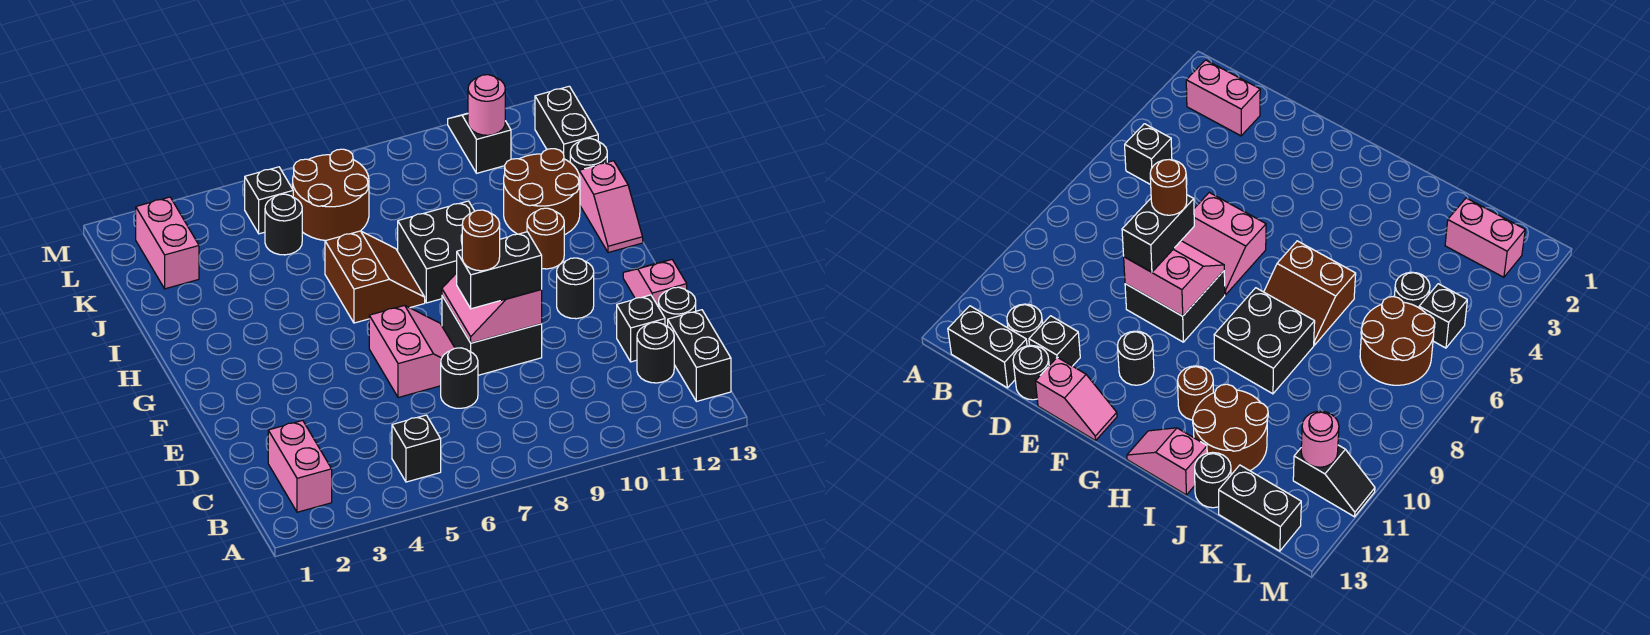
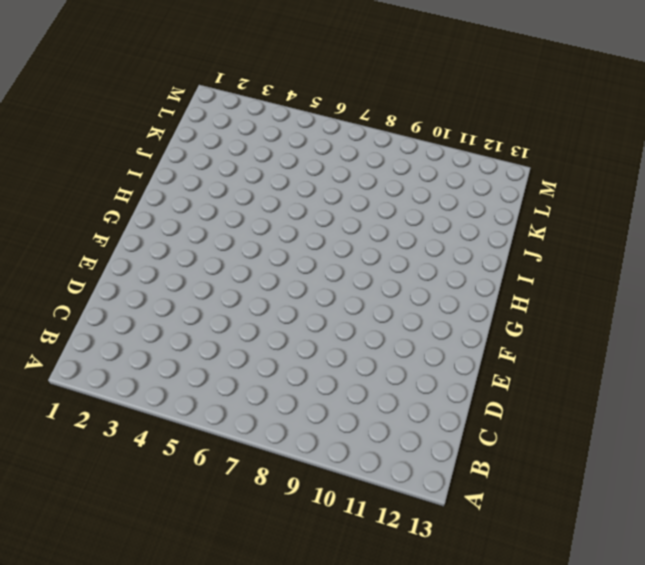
none -> pink 1x2 brick [268,420,332,512]
none -> black 1x1 brick [392,415,441,482]
none -> black 1x2 brick [668,310,731,401]

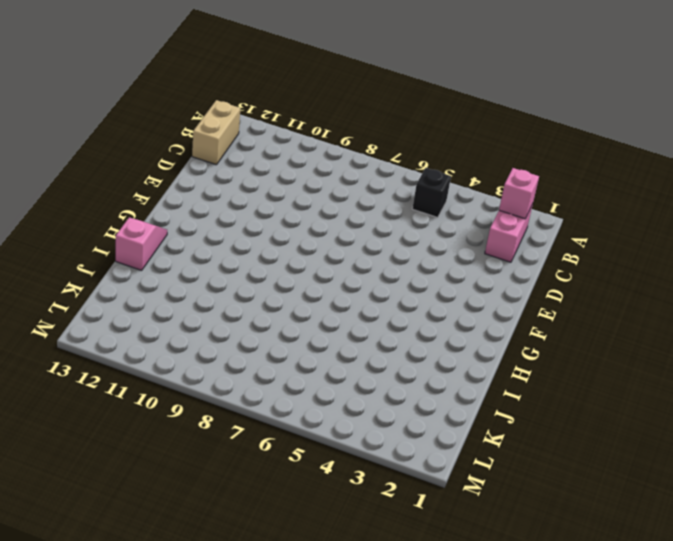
pink 1x1 brick [499,168,539,219] -> none
tan 1x2 brick [192,100,240,165] -> black 1x2 brick [668,310,731,401]
none -> black 1x1 round brick [637,322,674,383]
none -> black 1x1 round brick [441,348,478,408]
none -> black 1x1 brick [617,295,665,362]

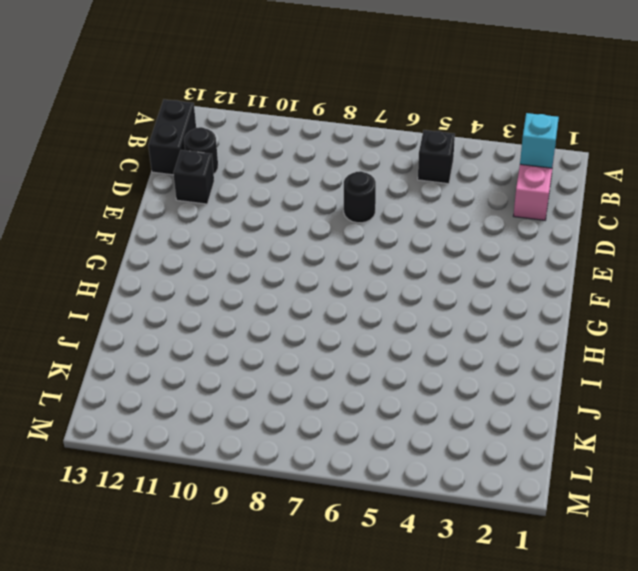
cyan 1x1 brick [520,113,559,168] -> none
none -> black 1x1 round brick [659,287,696,327]
none -> pink 2x2 slope [369,305,455,398]
none -> black 2x2 brick [442,296,542,375]

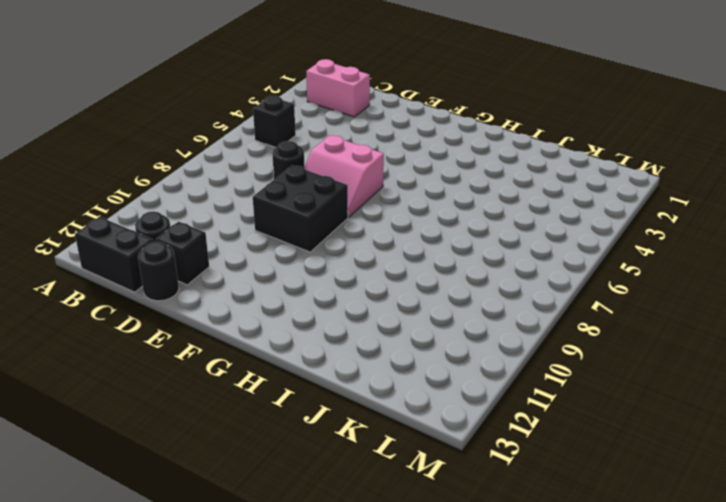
none -> pink 1x2 slope [623,260,687,307]
none -> black 1x1 round brick [557,258,594,319]
none -> brown 2x2 slope [325,231,425,323]

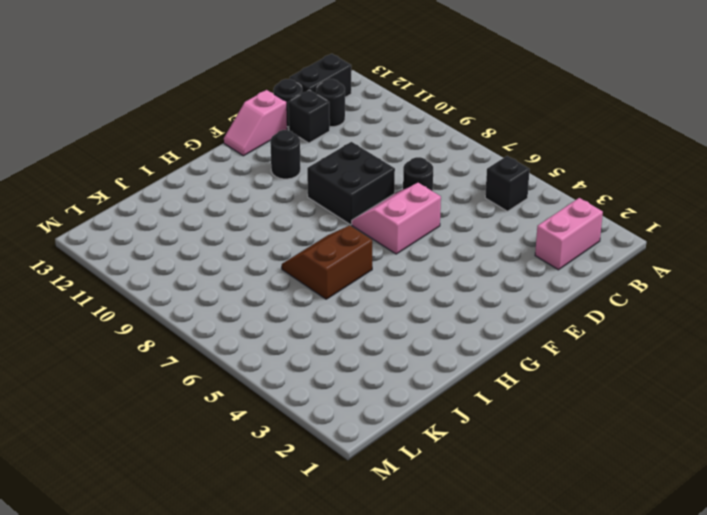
none -> black 2x2 brick [398,201,475,303]
none -> brown 1x1 round brick [527,208,564,269]
none -> pink 1x2 slope [579,161,643,253]

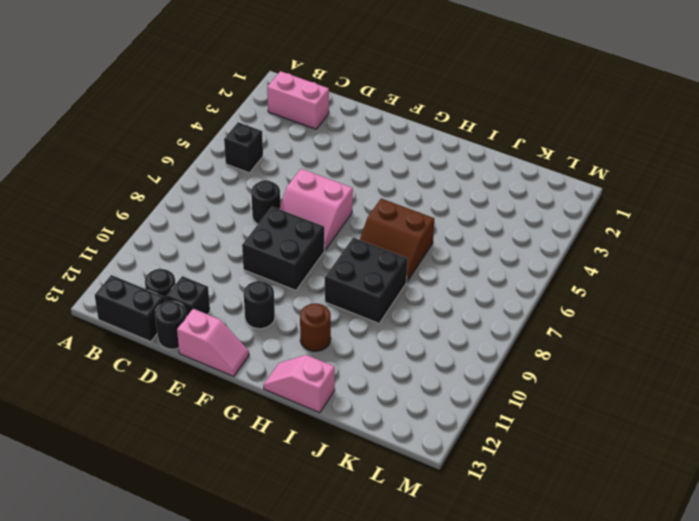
none -> brown 2x2 round brick [504,149,580,235]
none -> black 1x1 round brick [570,138,607,173]
none -> pink 1x2 brick [136,197,199,289]

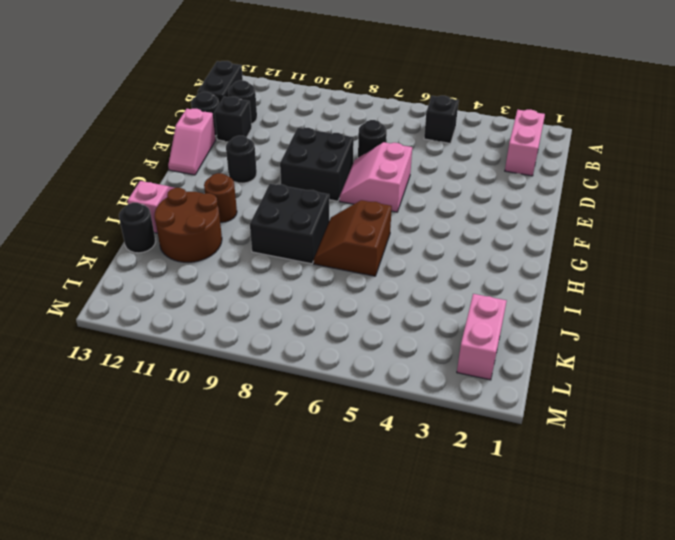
none -> black 1x1 round brick [265,194,302,255]
none -> brown 2x2 round brick [293,149,369,241]
none -> black 1x2 brick [535,86,598,162]

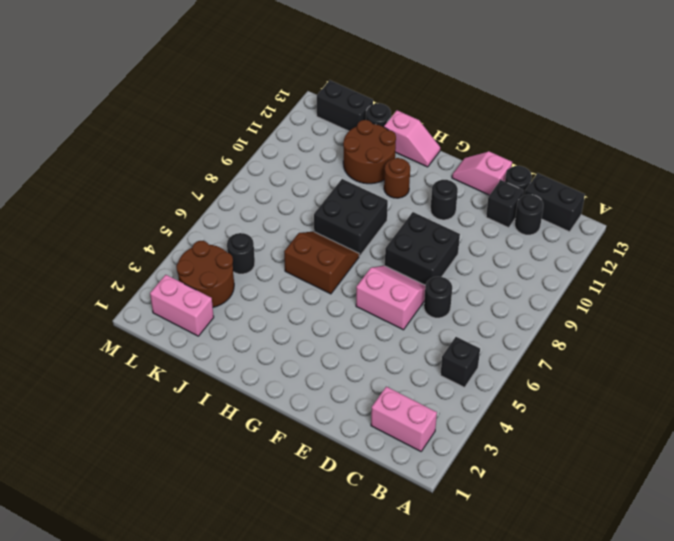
brown 2x2 round brick [176,241,234,307] -> brown 2x2 round brick moved to [293,149,369,241]
none -> black 1x1 brick [245,167,293,234]
none -> black 1x2 slope [448,113,511,173]
none -> pink 2x2 slope [442,273,542,343]

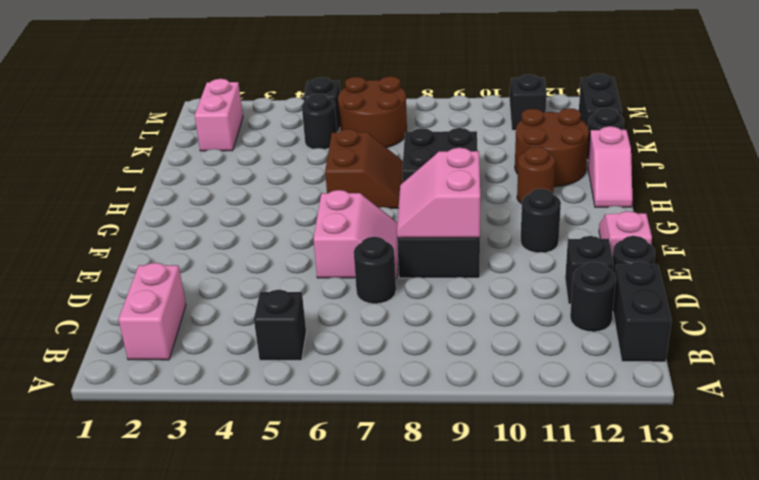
none -> pink 1x1 round brick [468,75,506,135]
none -> black 1x2 brick [457,232,542,309]
none -> brown 1x1 round brick [462,210,500,271]

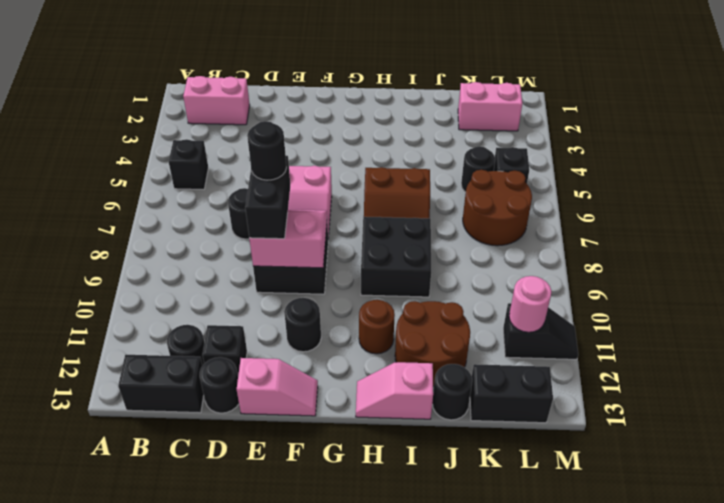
black 1x1 round brick [247,121,287,180] -> brown 1x1 round brick [462,210,500,271]

